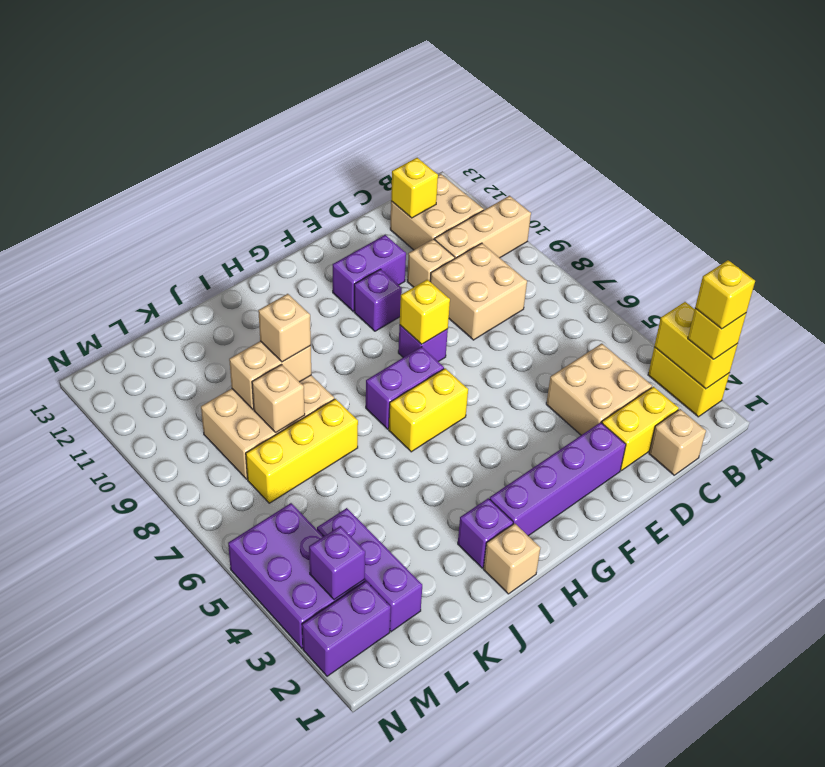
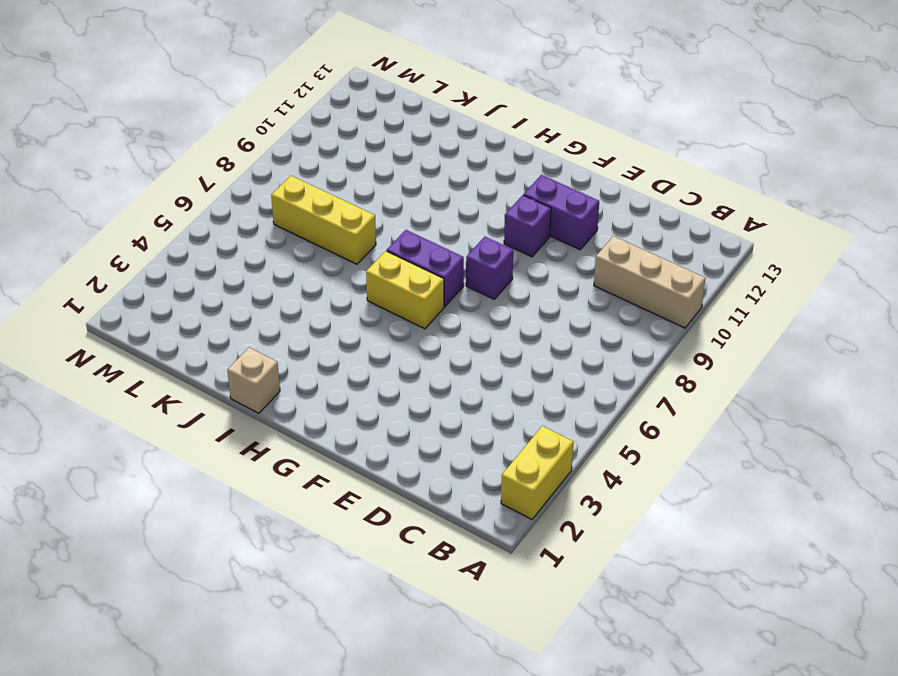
none -> tan 2x2 brick [390,174,484,250]
none -> tan 1x1 brick [649,409,706,475]
none -> yellow 1x2 brick [602,387,679,471]
none -> tan 2x2 brick [546,344,652,435]

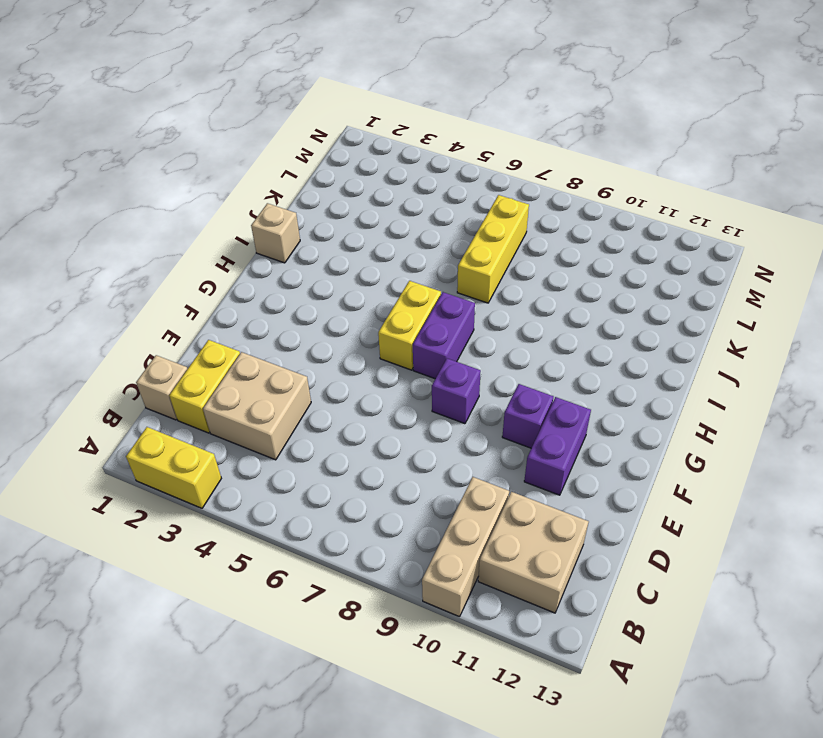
none -> tan 2x2 brick [430,243,527,340]
none -> tan 1x1 brick [407,239,455,287]
none -> purple 1x4 brick [490,422,626,536]
none -> purple 1x1 brick [458,498,513,568]

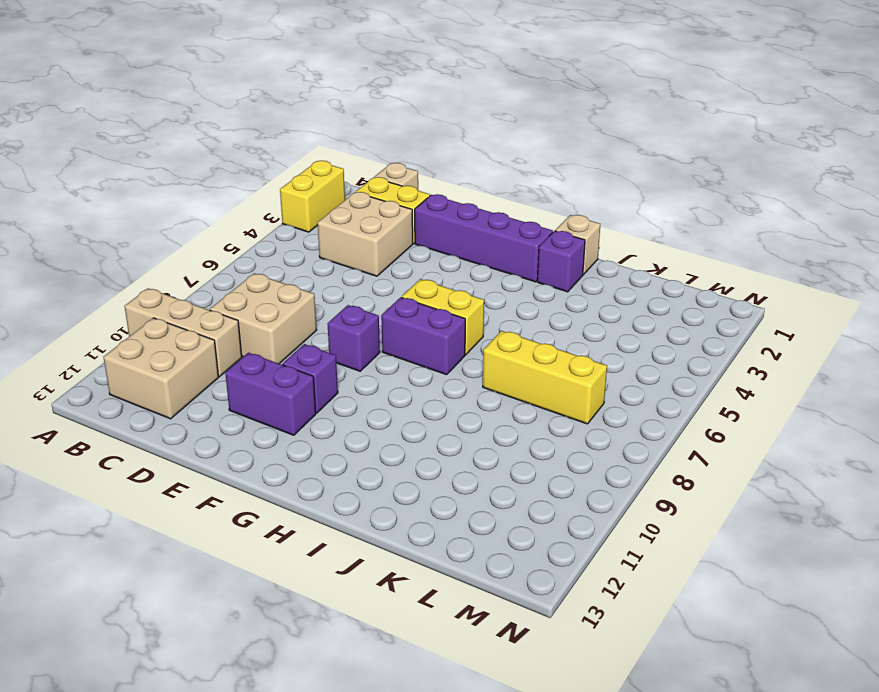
none -> tan 1x1 brick [407,239,455,287]
none -> tan 2x3 brick [201,375,334,479]
none -> purple 1x3 brick [317,508,422,632]
none -> purple 1x2 brick [302,581,391,676]

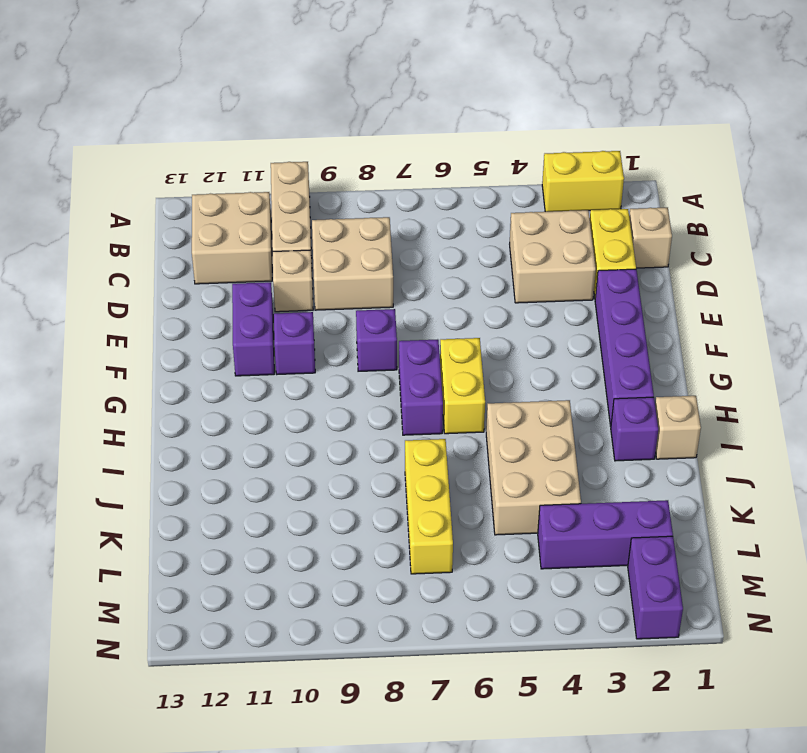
tan 2x3 brick [486,400,581,535] -> tan 2x3 brick moved to [201,375,334,479]
none -> purple 2x3 brick [228,503,365,648]
none -> yellow 1x2 brick [654,302,738,389]
none -> yellow 1x1 brick [391,158,438,218]
none -> yellow 1x1 brick [400,279,450,344]

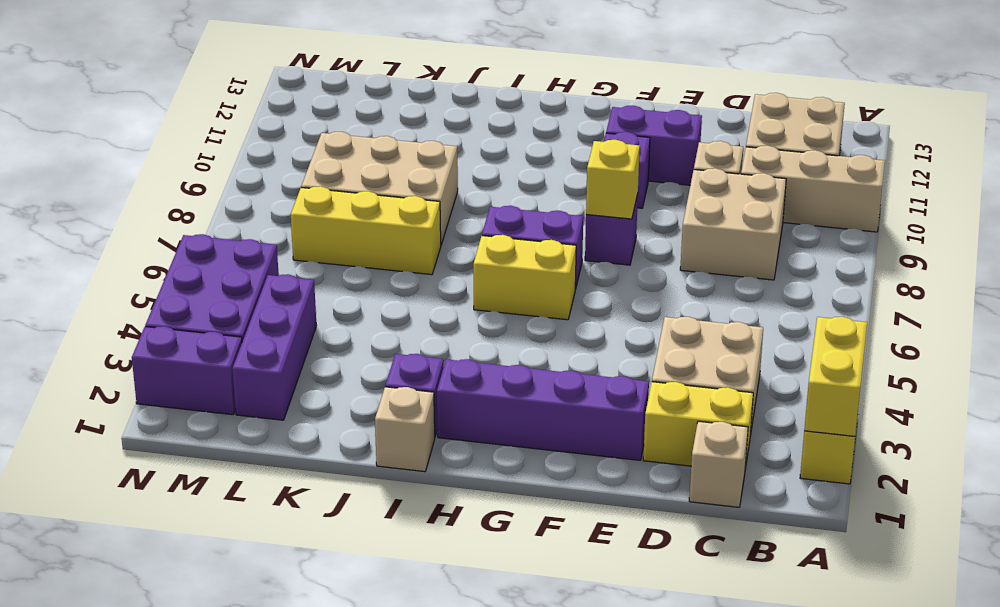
none -> yellow 1x1 brick [391,158,438,218]
none -> tan 1x2 brick [229,341,311,409]
none -> tan 1x1 brick [252,365,305,432]
none -> purple 1x1 brick [309,526,365,600]

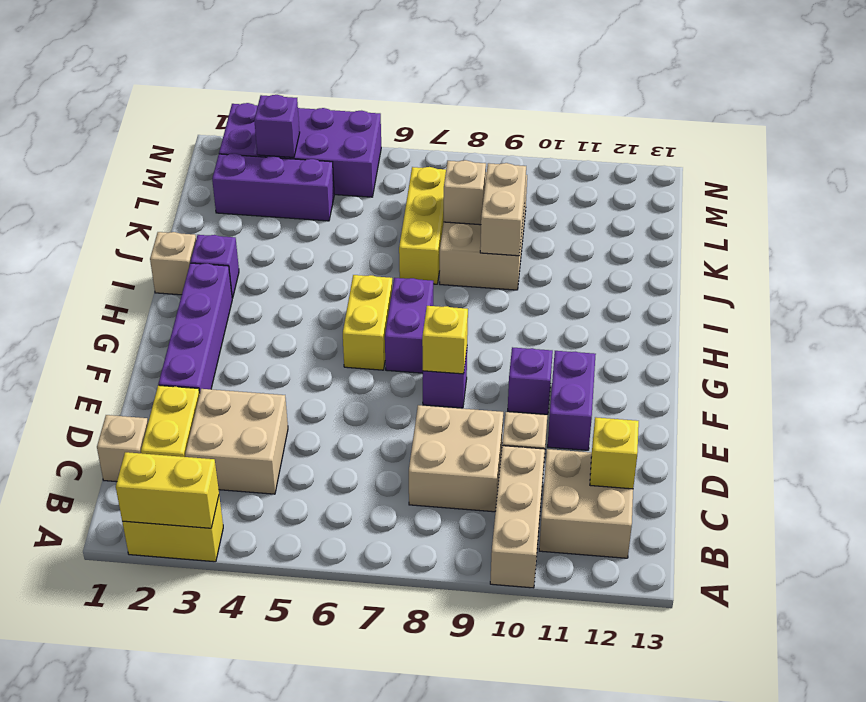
none -> yellow 1x1 brick [688,308,746,359]
none -> tan 1x1 brick [258,294,311,362]
none -> yellow 1x1 brick [695,260,755,329]

